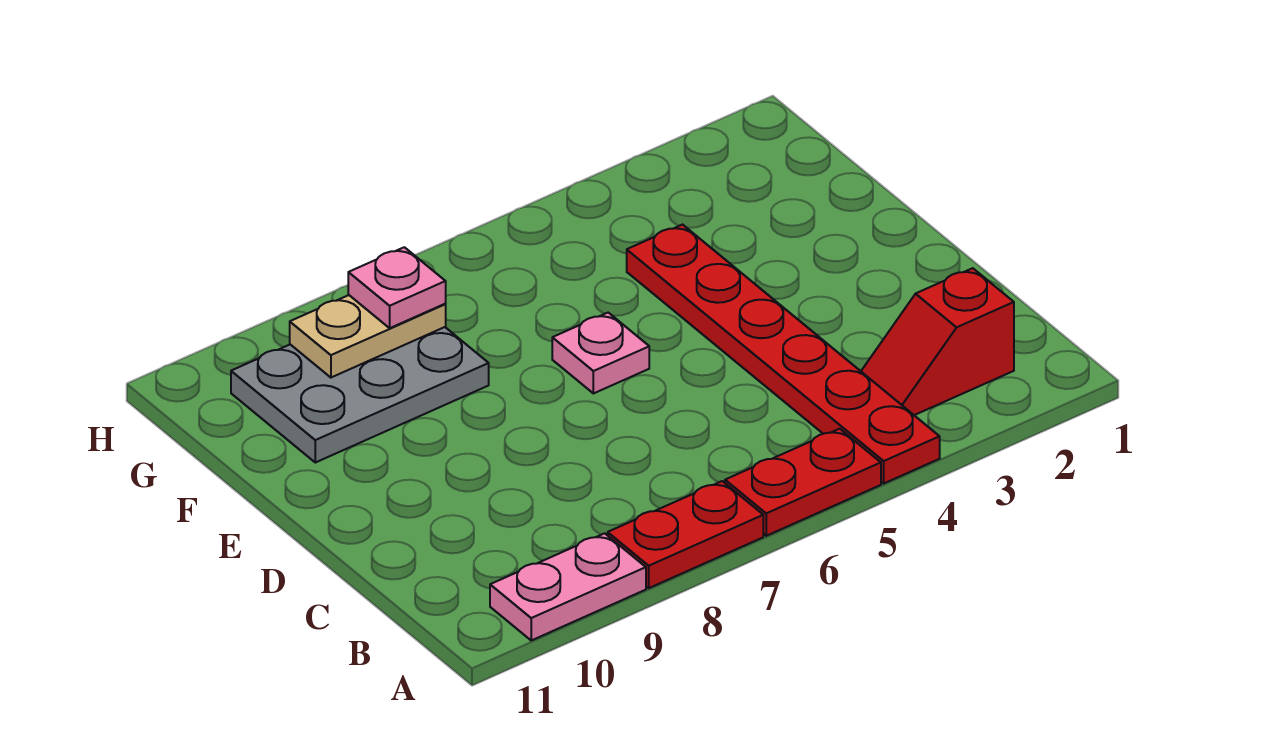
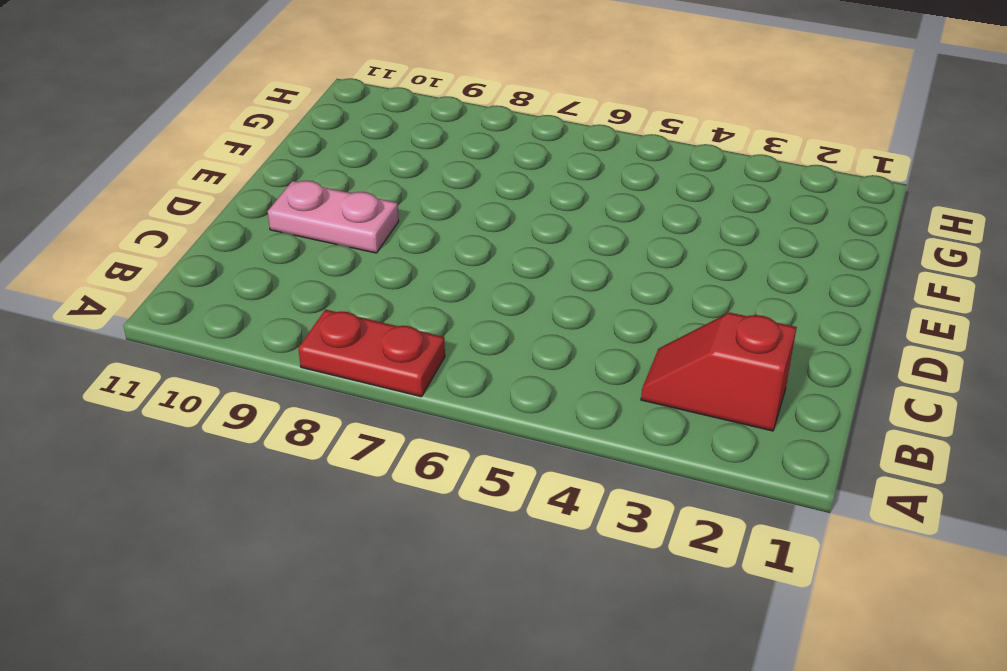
pink 1x2 plate [268,181,399,253] -> pink 1x2 plate moved to [490,533,646,640]
none -> red 1x6 plate [627,225,940,483]
none -> red 1x2 plate [725,429,881,536]

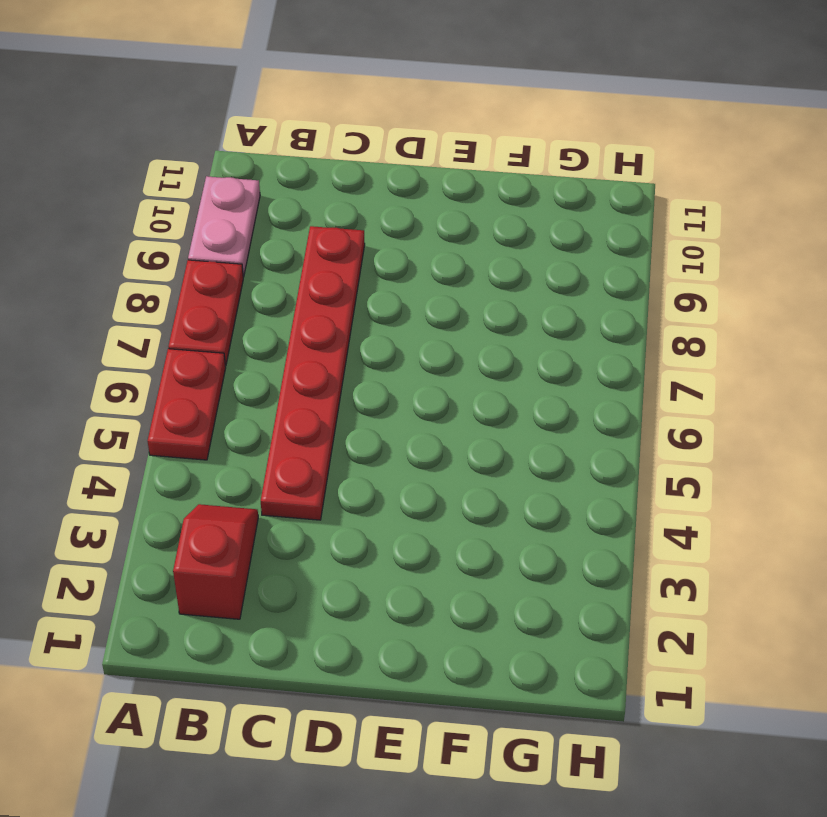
red 1x6 plate [261,226,365,520] -> red 1x6 plate turned to [627,225,940,483]
none -> pink 1x1 plate [552,313,649,394]
none -> grey 2x3 plate [231,327,489,463]

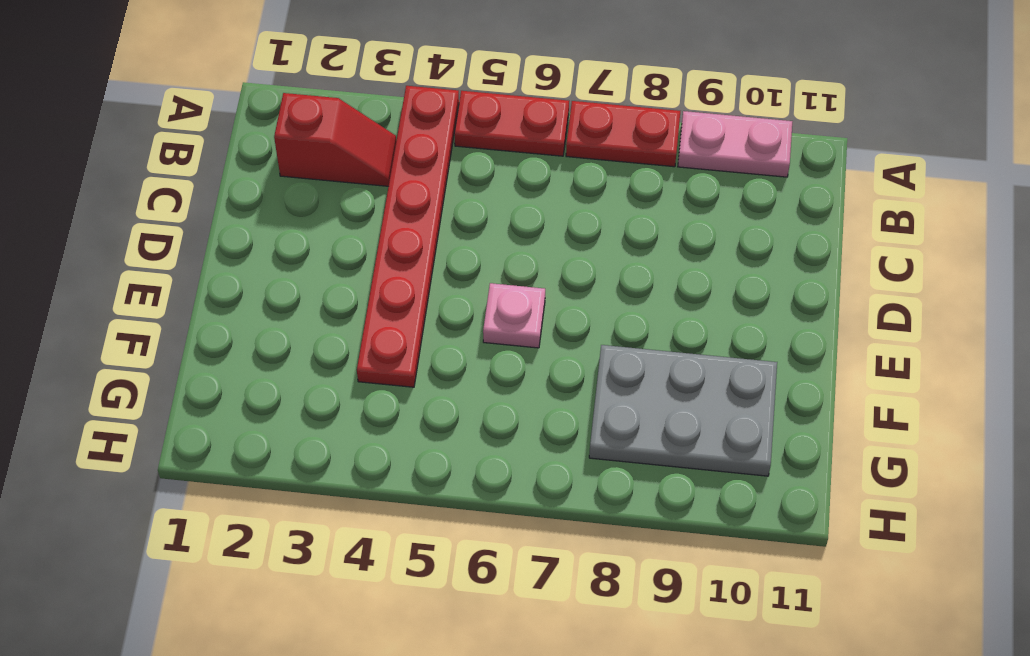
none -> tan 1x2 plate [290,295,446,378]
none -> pink 1x1 plate [348,247,446,328]

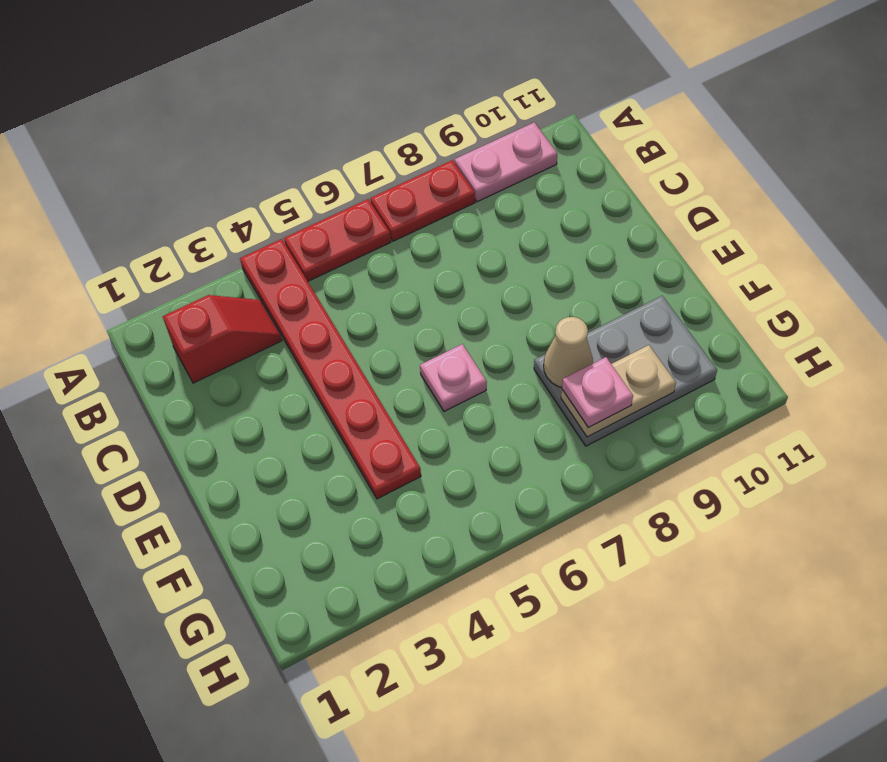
tan 1x1 cone [544,317,593,387] -> none

